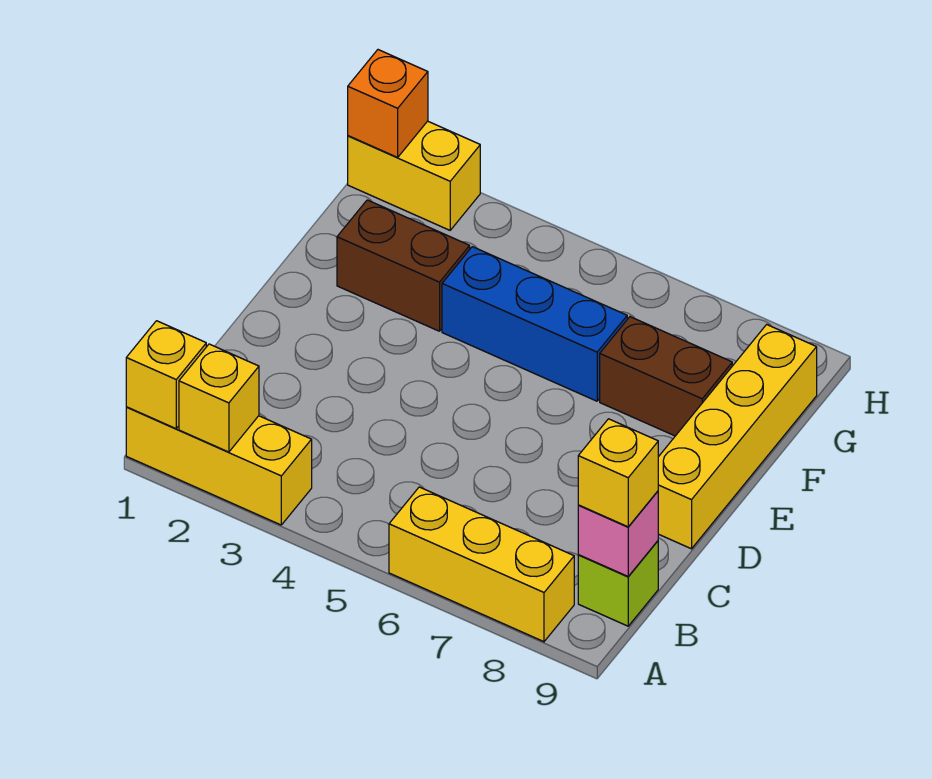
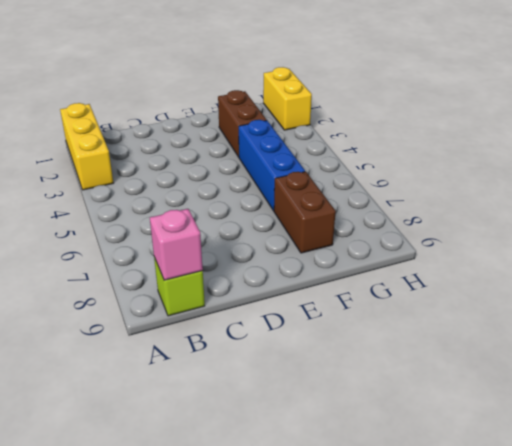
none -> yellow 1x3 brick [389,487,574,642]
none -> yellow 1x4 brick [658,325,817,549]
none -> yellow 1x1 brick [126,321,206,429]

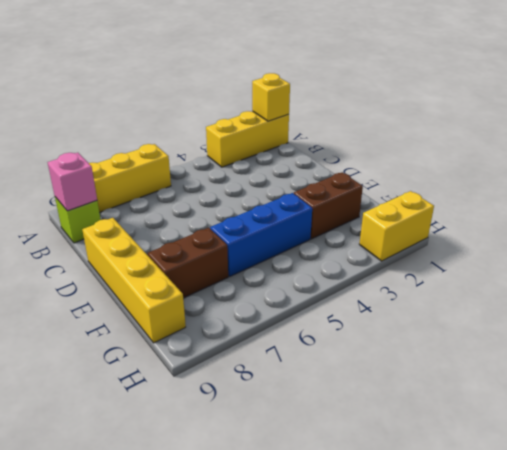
none -> yellow 1x1 brick [179,344,259,452]
none -> orange 1x1 brick [348,50,428,157]
none -> yellow 1x1 brick [578,419,658,527]

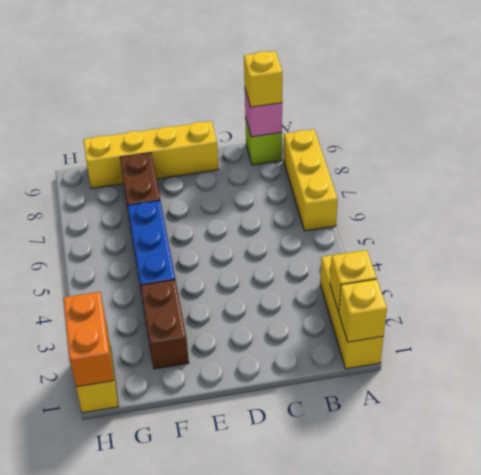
orange 1x2 brick [63,292,114,387] -> orange 1x1 brick [348,50,428,157]

